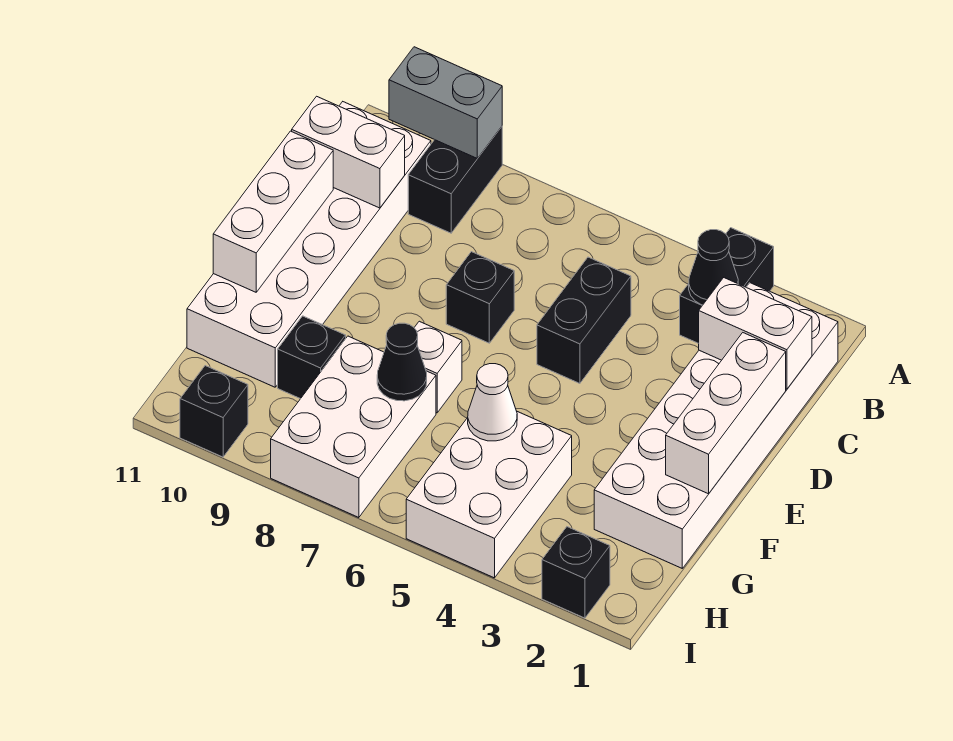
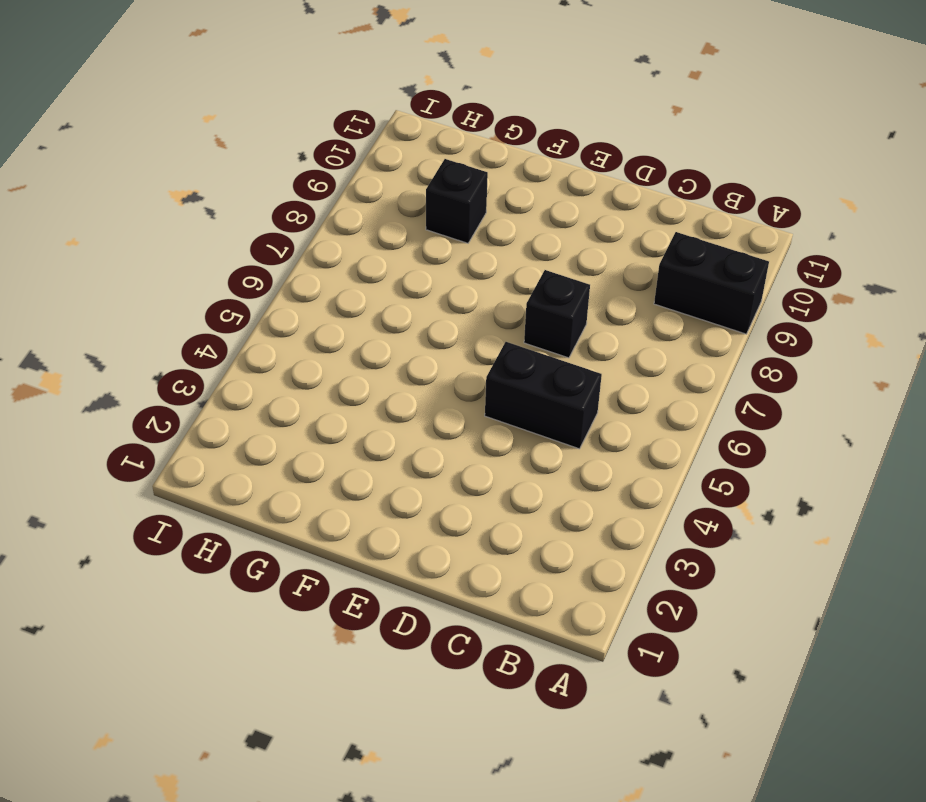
none -> black 1x2 brick [680,228,774,343]
none -> white 2x6 brick [594,283,838,568]
none -> white 2x6 brick [187,102,431,387]

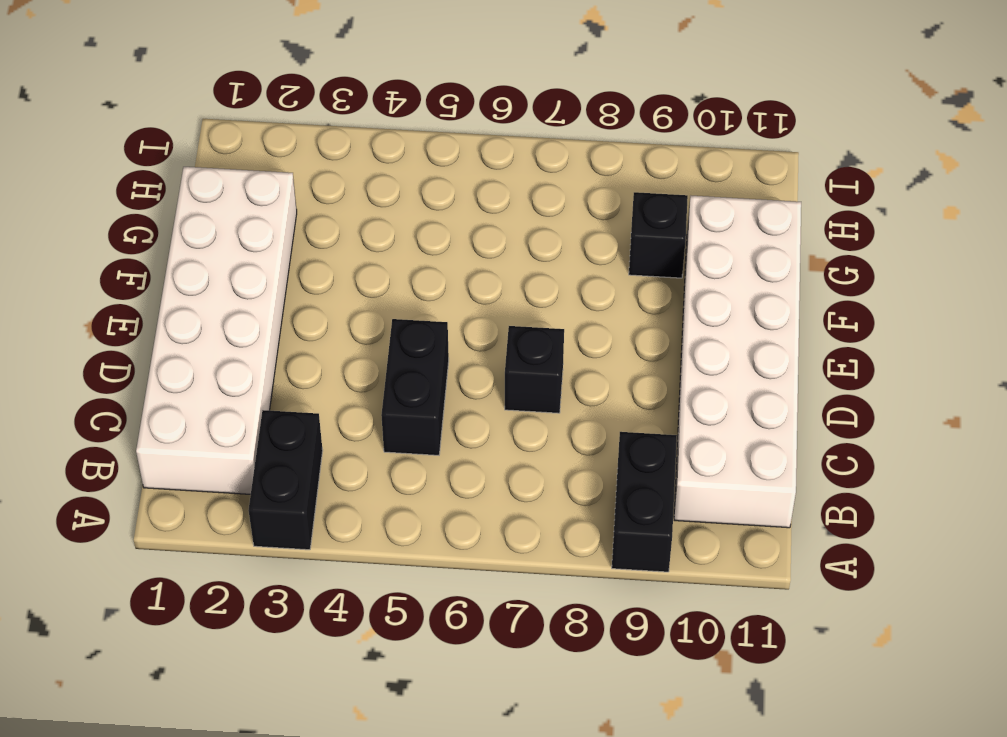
none -> white 1x1 brick [414,321,462,413]
none -> white 2x3 brick [406,412,572,578]
none -> white 2x3 brick [271,336,436,518]

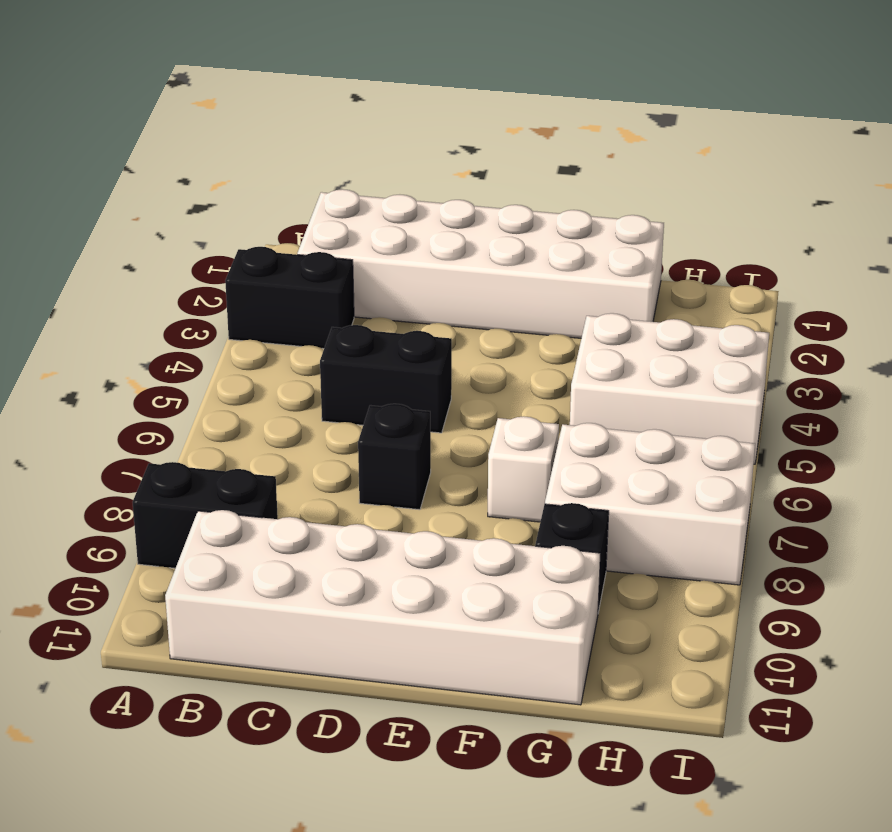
none -> black 1x1 brick [542,527,610,618]
none -> black 1x1 brick [180,366,248,457]
none -> grey 1x2 brick [389,47,502,158]

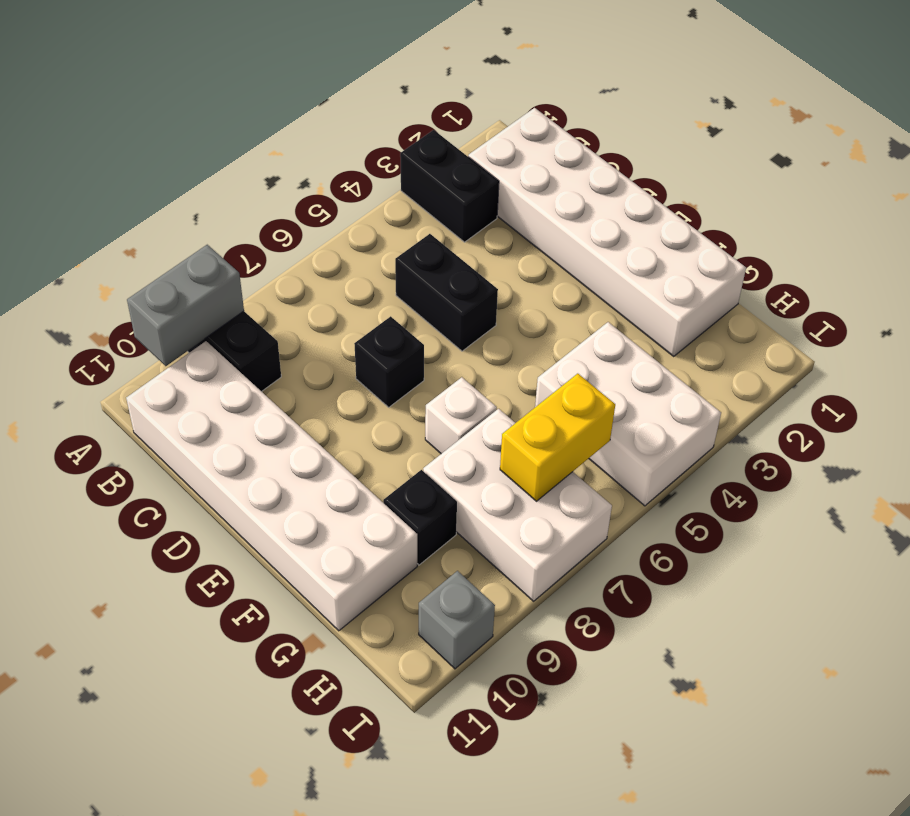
yellow 1x2 brick [500,374,615,501] -> none
grey 1x1 brick [419,571,495,669] -> black 1x1 brick [180,366,248,457]
none -> black 1x1 brick [542,527,610,618]
none -> black 1x1 cone [689,230,738,305]
none -> white 1x2 brick [699,278,812,389]

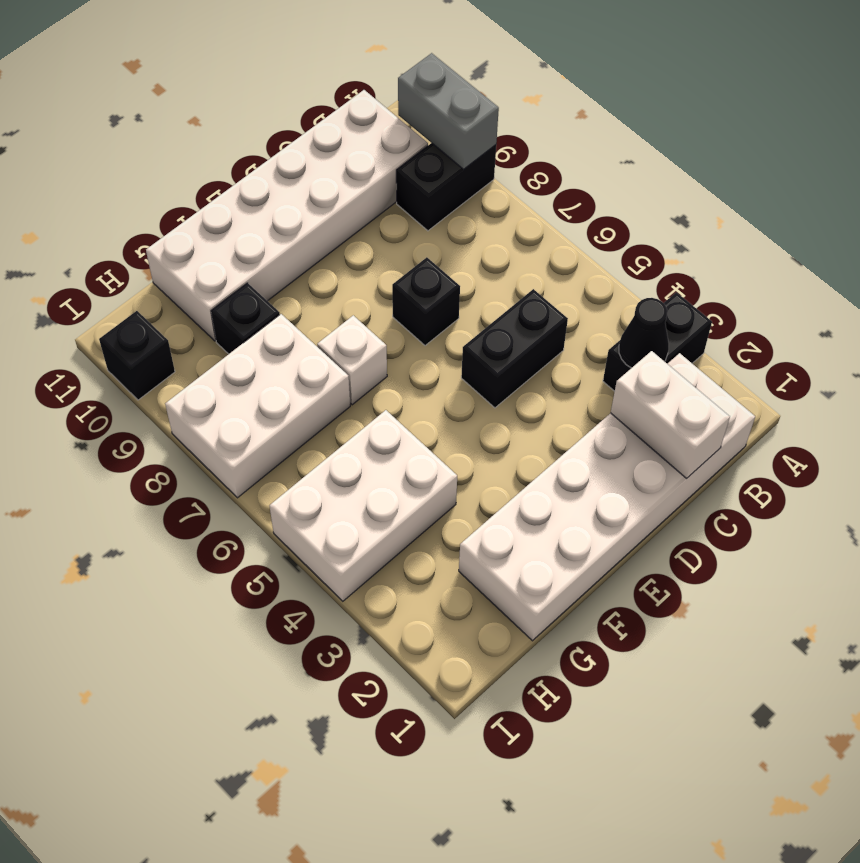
none -> black 1x1 brick [542,527,610,618]
none -> white 1x2 brick [292,96,405,208]
none -> white 1x3 brick [666,333,786,494]

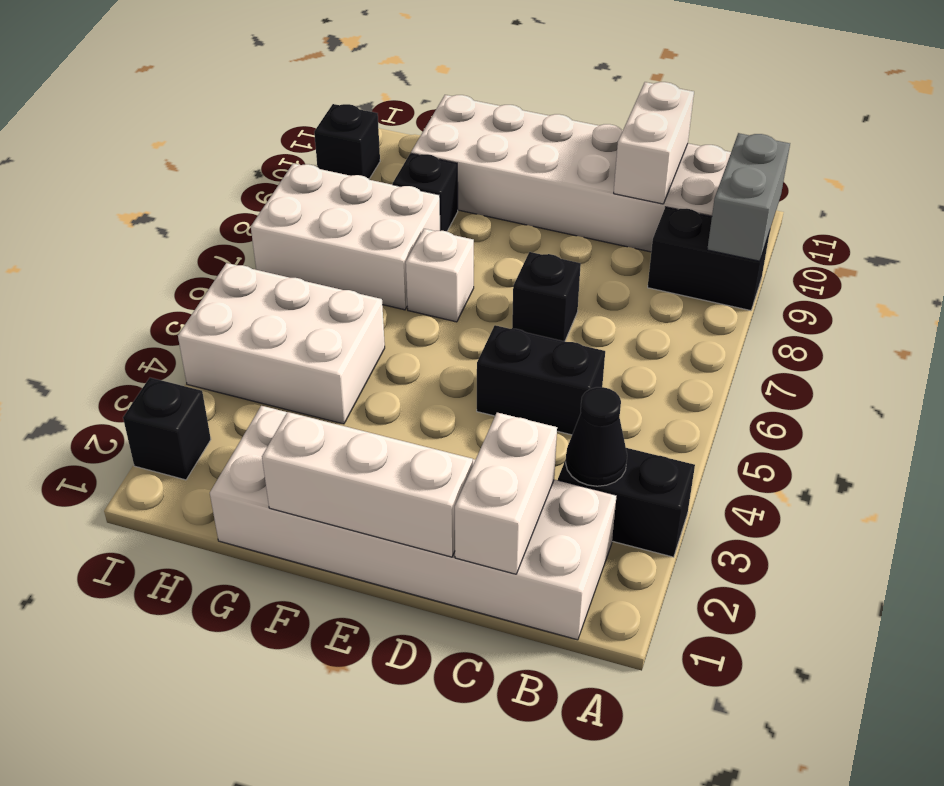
none -> white 1x3 brick [213,131,333,292]
none -> white 1x1 cone [468,364,517,441]
none -> black 1x1 cone [377,323,427,401]

